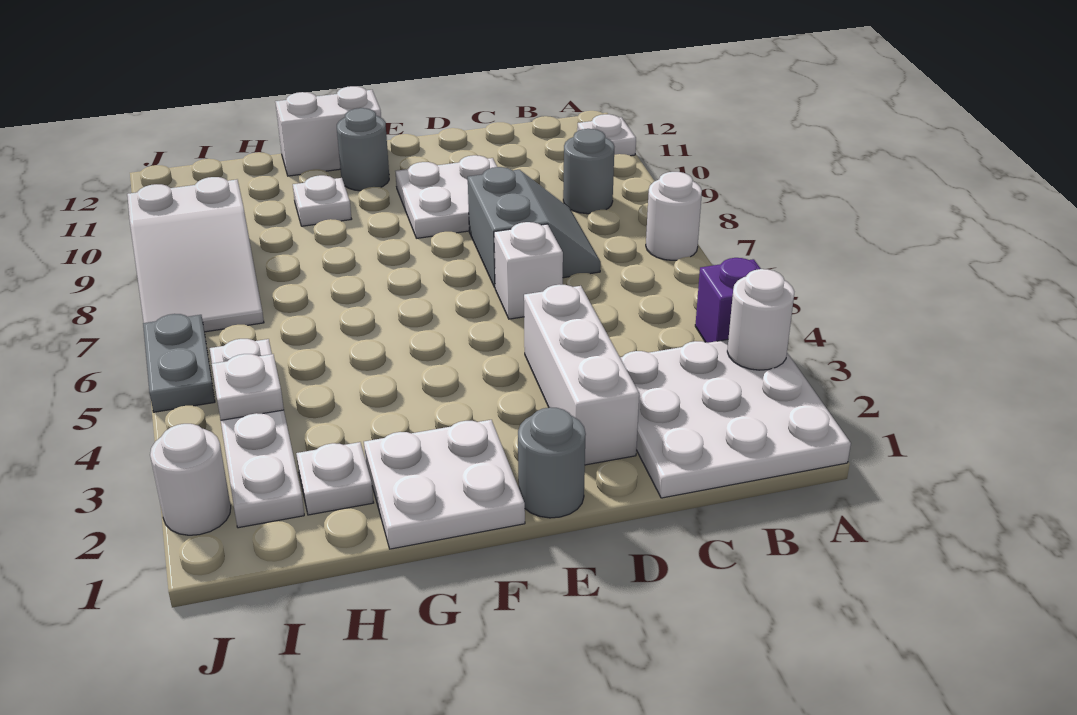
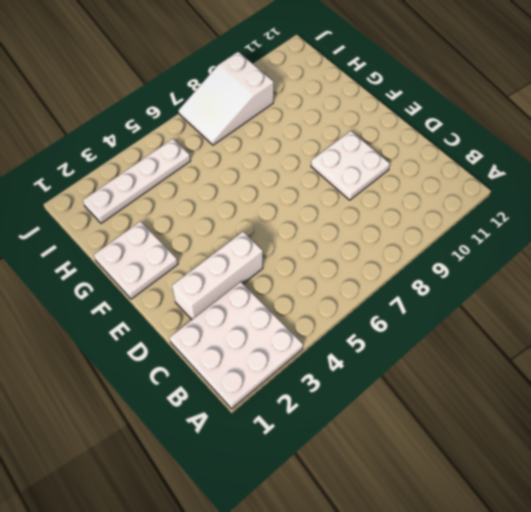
none -> purple 1x1 brick [695,258,761,343]
none -> white 1x1 round brick [646,172,702,260]
none -> white 1x1 plate [577,114,636,156]

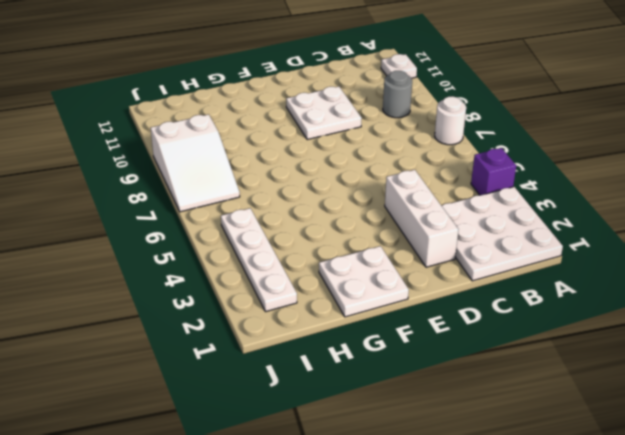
none -> grey 2x2 slope [468,167,601,287]
none -> white 1x1 brick [494,222,563,319]
none -> grey 1x1 round brick [518,407,586,518]

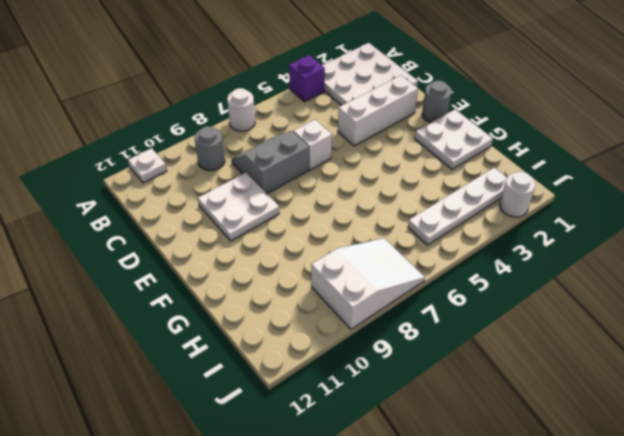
none -> grey 1x1 round brick [337,108,389,191]
none -> white 1x2 brick [275,86,381,176]
none -> white 1x1 plate [293,175,351,226]

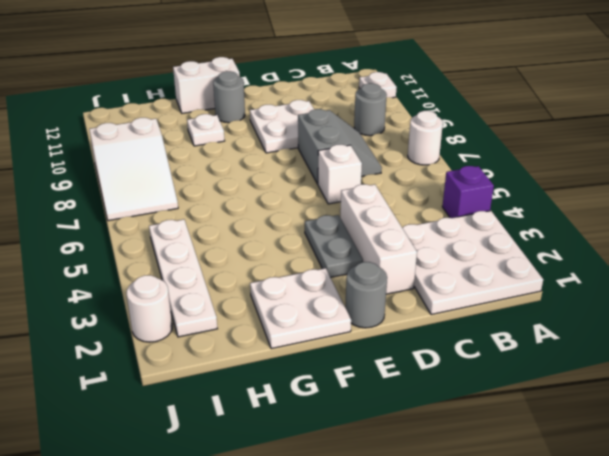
grey 1x2 plate [305,215,363,277] -> grey 1x2 plate moved to [143,314,215,412]
none -> white 1x1 plate [296,442,374,515]
none -> white 1x1 round brick [727,269,794,370]
none -> white 1x1 plate [212,354,284,420]

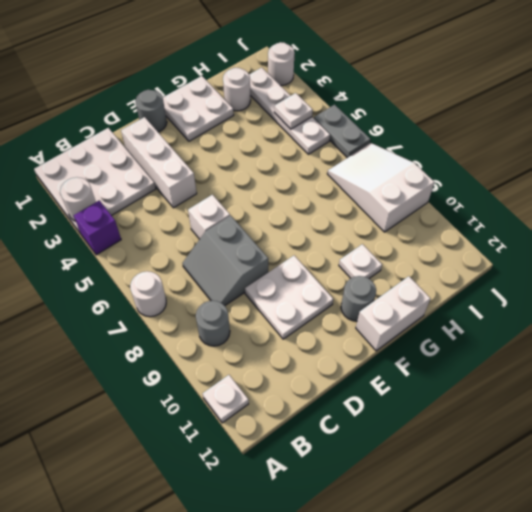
white 1x1 round brick [223,68,251,111] -> white 1x1 plate [296,442,374,515]

